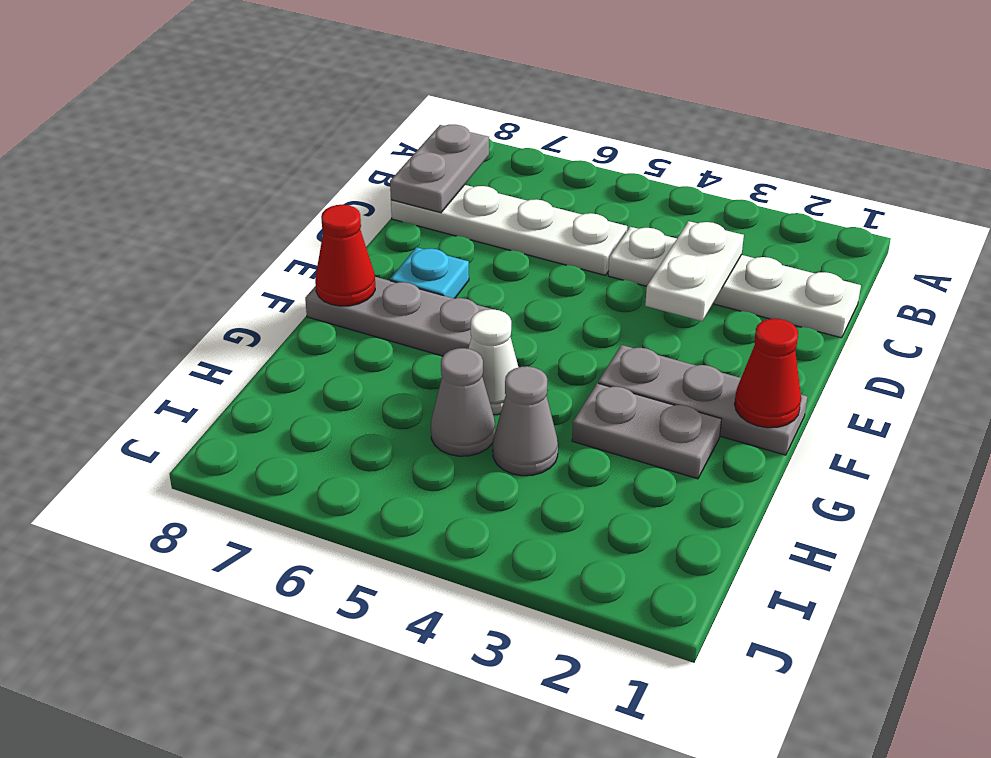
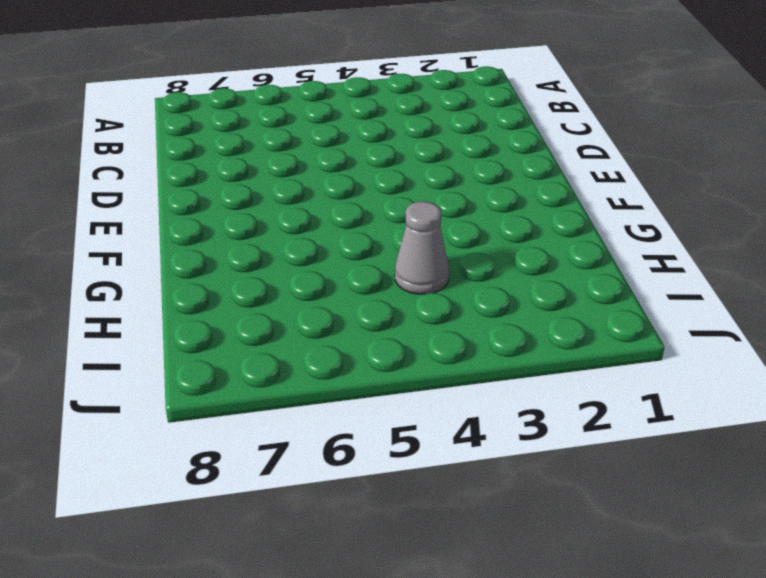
none -> white 1x4 plate [608,227,861,338]
none -> white 1x4 plate [391,185,627,275]
none -> cyan 1x1 plate [390,247,469,298]

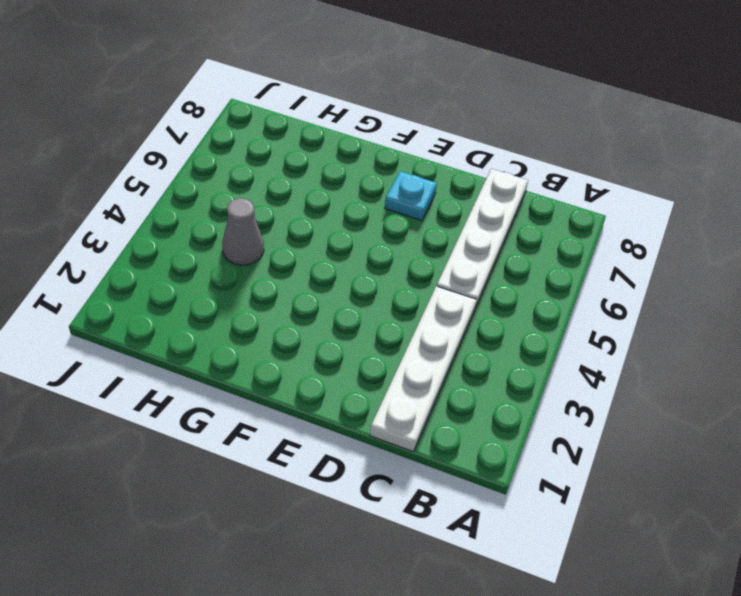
none -> grey 1x3 plate [598,345,807,455]
none -> grey 1x3 plate [305,277,490,356]
none -> grey 1x2 plate [572,383,722,479]

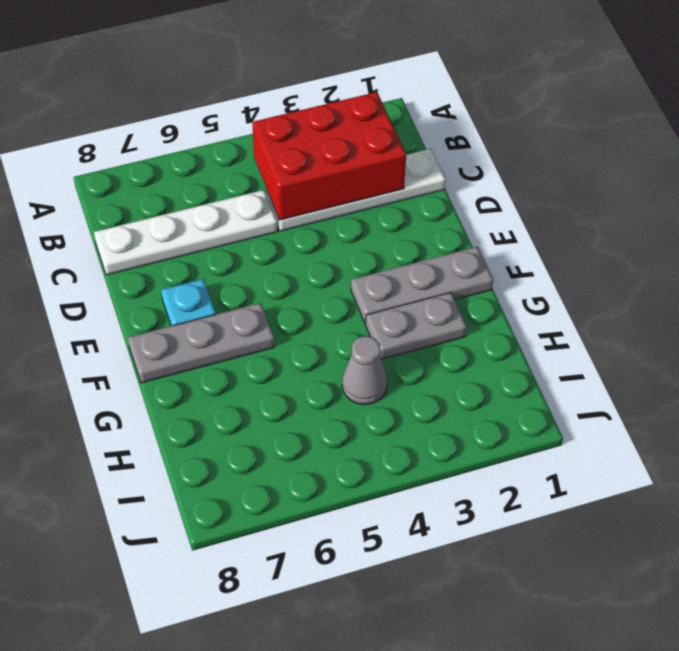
red 2x3 brick [252,92,406,220] -> white 1x2 plate [645,221,744,321]
none -> white 1x1 cone [468,309,518,415]
none -> grey 1x1 cone [431,348,495,456]
none -> grey 1x2 plate [390,125,489,213]

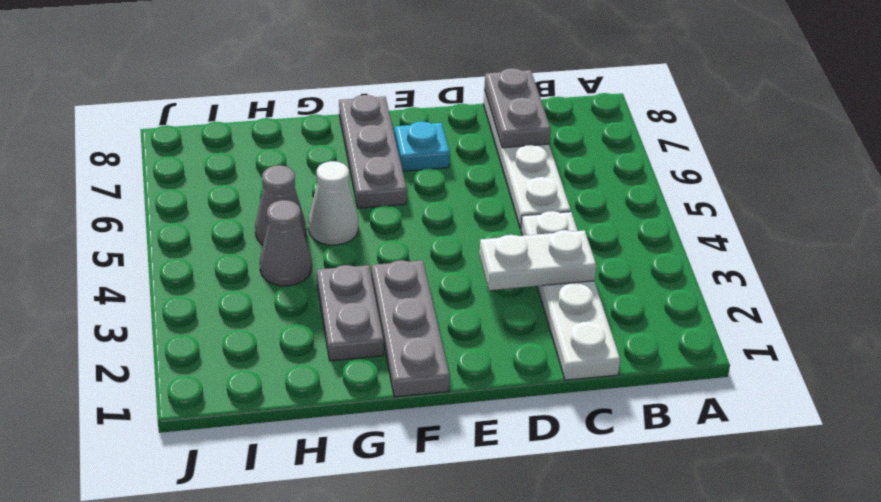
grey 1x2 plate [484,68,551,148] -> grey 1x2 plate turned to [390,125,489,213]
none -> red 1x1 cone [735,319,801,428]
none -> red 1x1 cone [315,205,375,306]

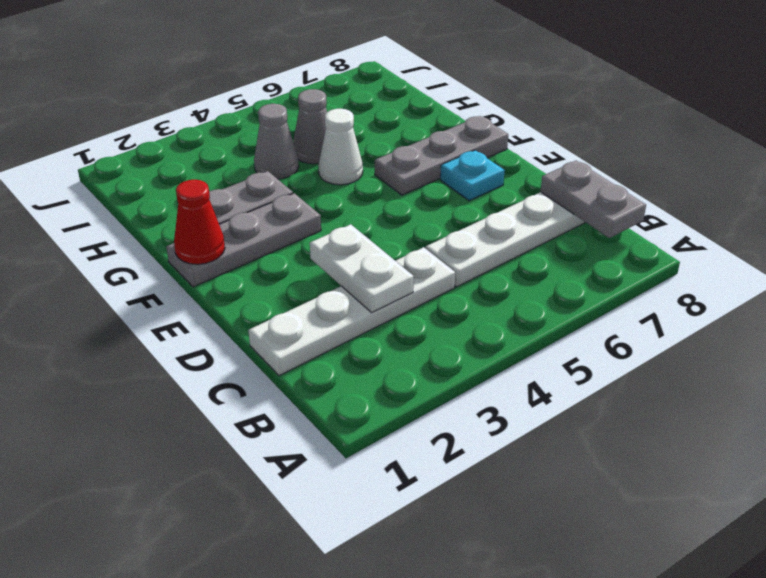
none -> red 1x1 cone [315,205,375,306]

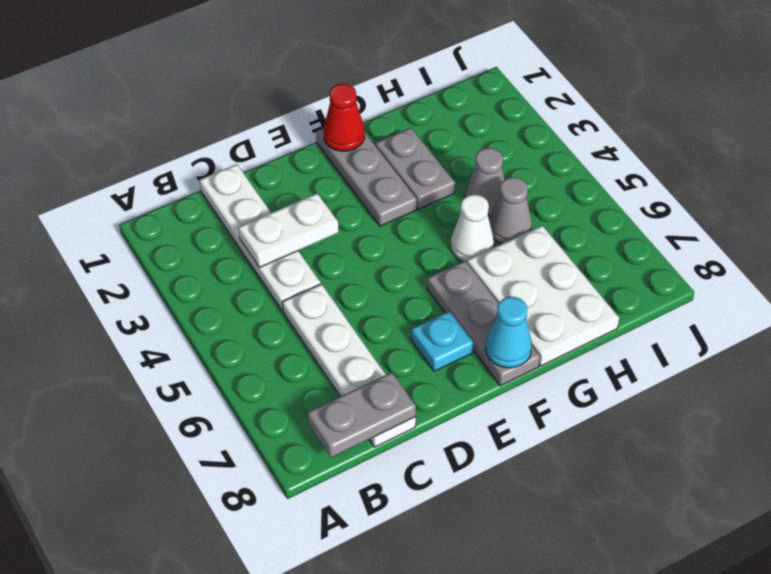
cyan 1x1 cone [486,297,532,368] -> red 1x1 cone [315,205,375,306]
white 2x3 plate [467,226,619,366] -> none

